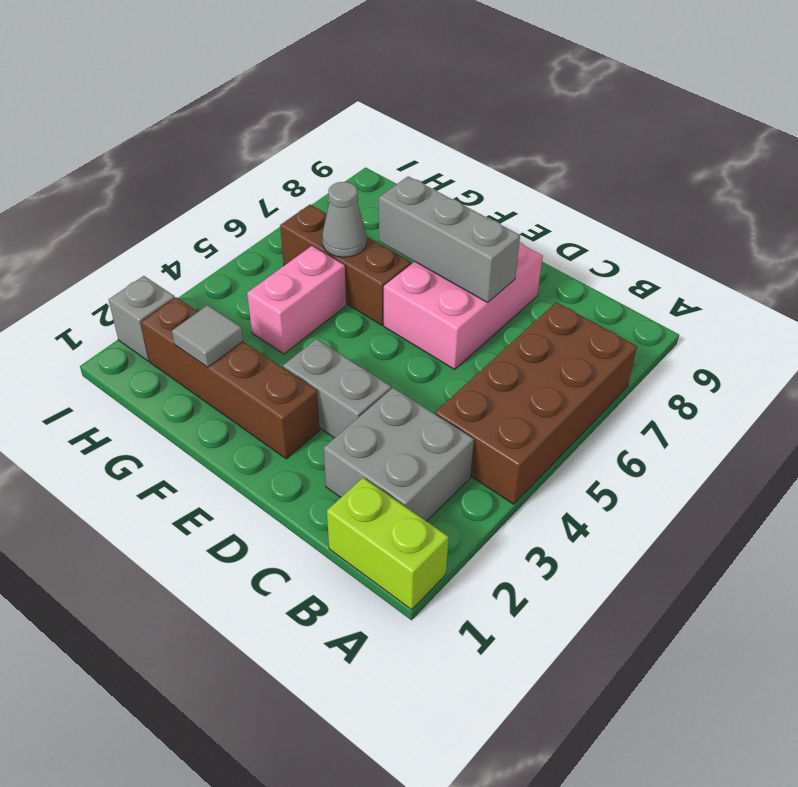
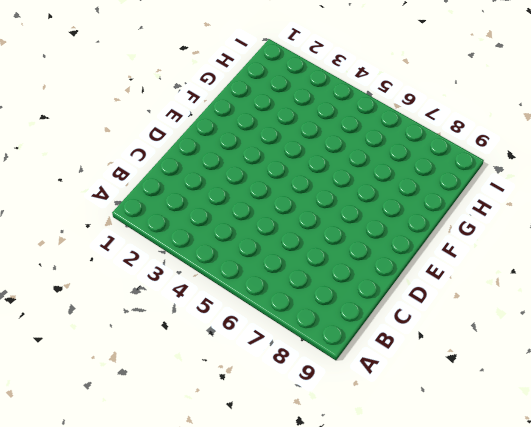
none -> lime 1x2 brick [327,478,449,610]
none -> brown 2x4 brick [435,302,637,504]
none -> grey 2x2 brick [324,388,474,521]

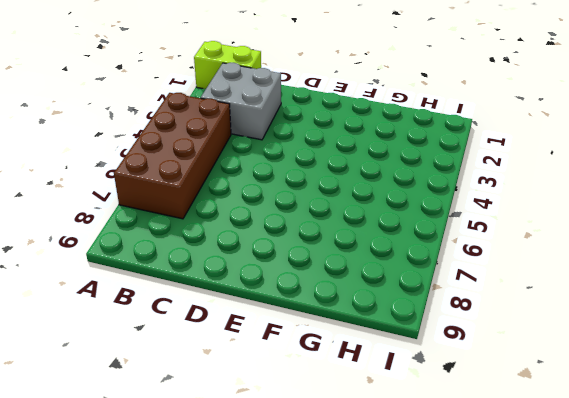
none -> grey 1x2 brick [283,339,391,438]
none -> pink 2x3 brick [384,242,543,369]
none -> brown 1x4 brick [141,297,320,459]

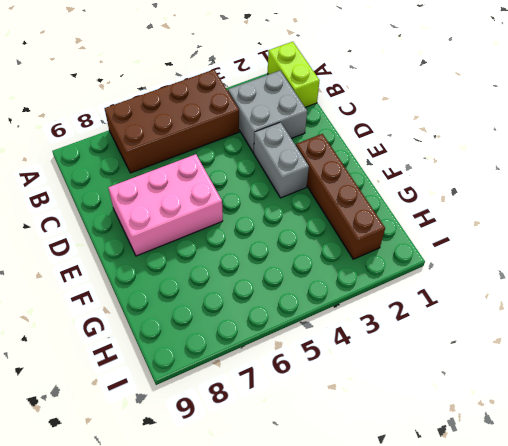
none -> brown 1x3 brick [280,205,411,325]
none -> pink 1x2 brick [247,246,346,354]
none -> grey 1x1 brick [109,276,175,361]

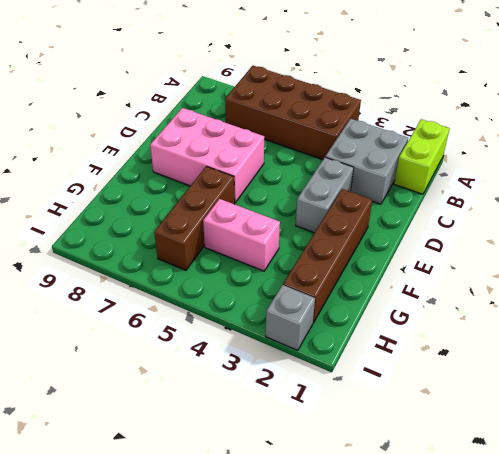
none -> grey 1x3 brick [379,176,520,302]
none -> grey 1x1 tile [172,305,243,367]
none -> grey 1x1 cone [322,182,367,257]

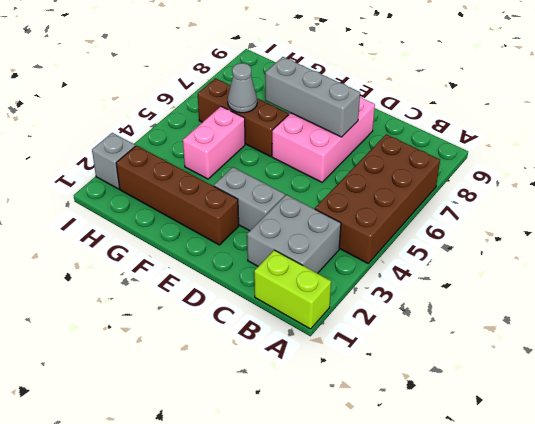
none -> grey 1x1 tile [172,305,243,367]

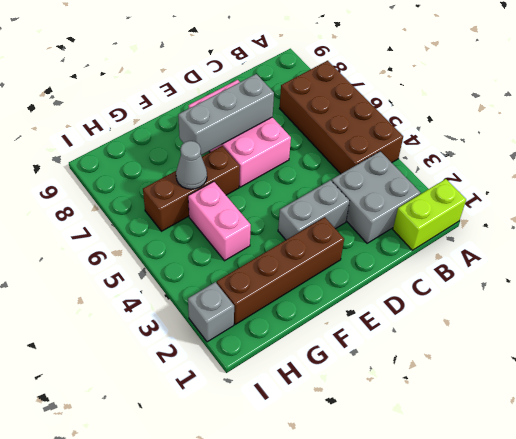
none -> grey 1x1 tile [172,305,243,367]

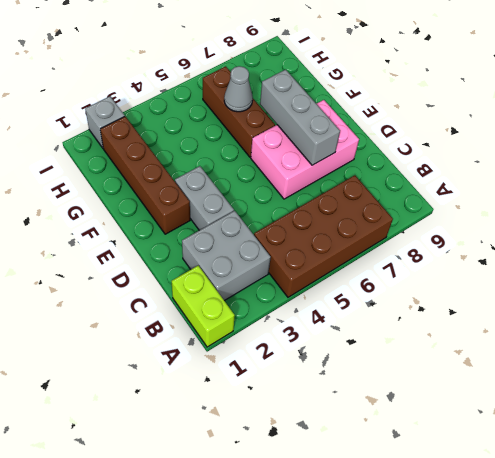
none -> pink 1x2 brick [247,246,346,354]
none -> grey 1x1 tile [172,305,243,367]

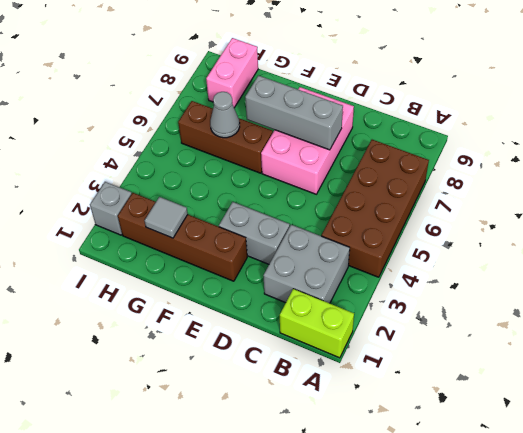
pink 1x2 brick [206,38,258,108] -> pink 1x2 brick moved to [247,246,346,354]

